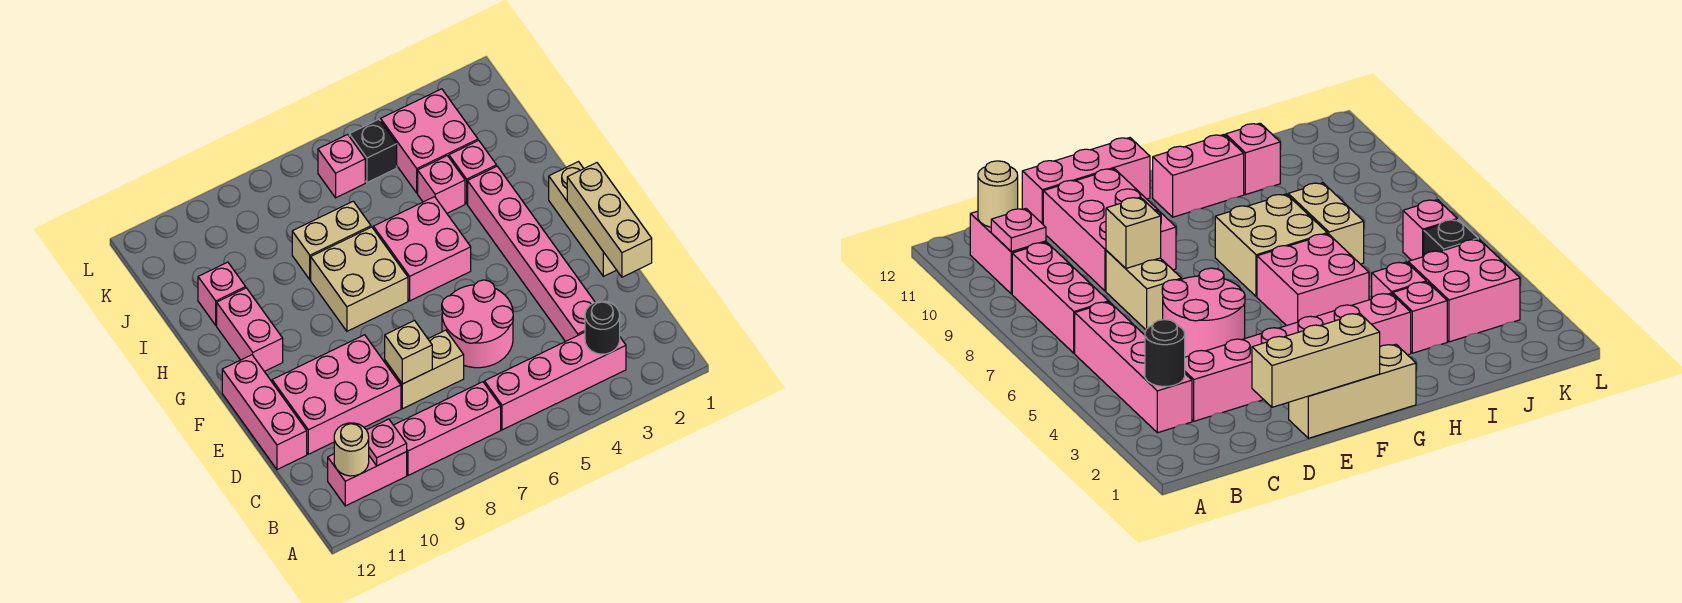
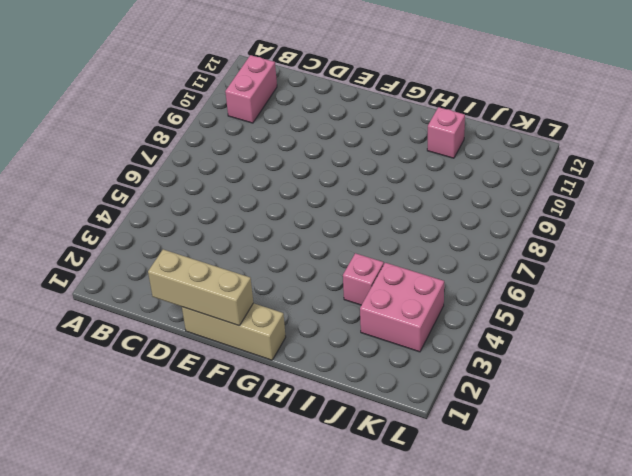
none -> pink 1x4 brick [484,332,626,430]
none -> pink 1x3 brick [394,382,501,475]
none -> pink 1x6 brick [468,166,595,342]

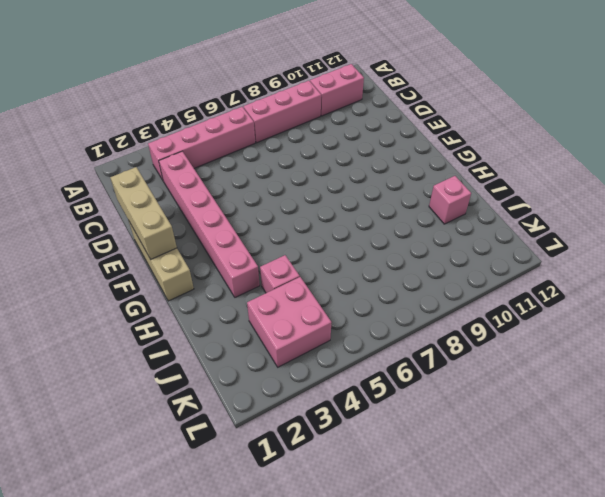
none -> pink 2x2 round brick [442,280,513,368]
none -> tan 1x2 brick [385,330,464,409]
none -> pink 2x3 brick [272,335,401,454]

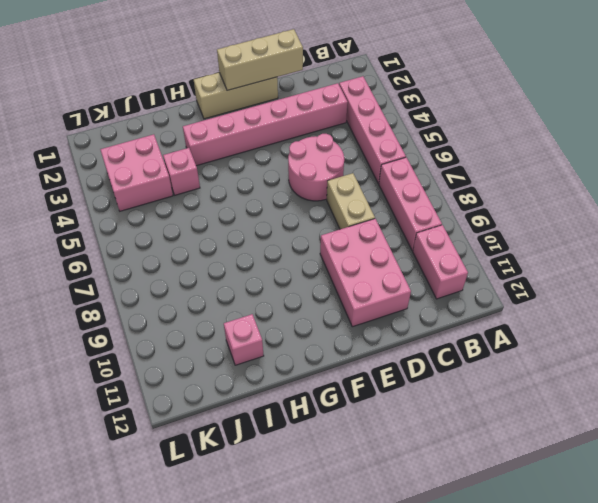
none -> pink 1x3 brick [222,355,307,470]
none -> pink 2x2 brick [373,197,471,301]
none -> tan 2x2 brick [311,227,408,331]

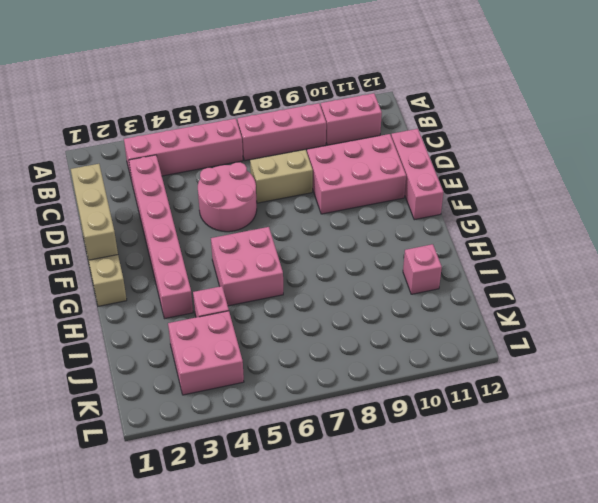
none -> tan 2x2 brick [311,227,408,331]
none -> pink 1x2 brick [217,288,283,372]
none -> pink 1x1 brick [449,140,496,204]

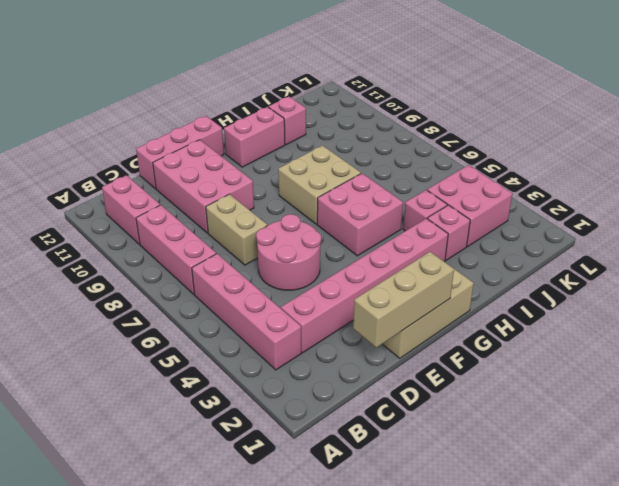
none -> tan 1x2 brick [292,201,371,280]
none -> black 1x1 brick [349,119,397,183]
none -> pink 1x1 brick [318,134,365,198]

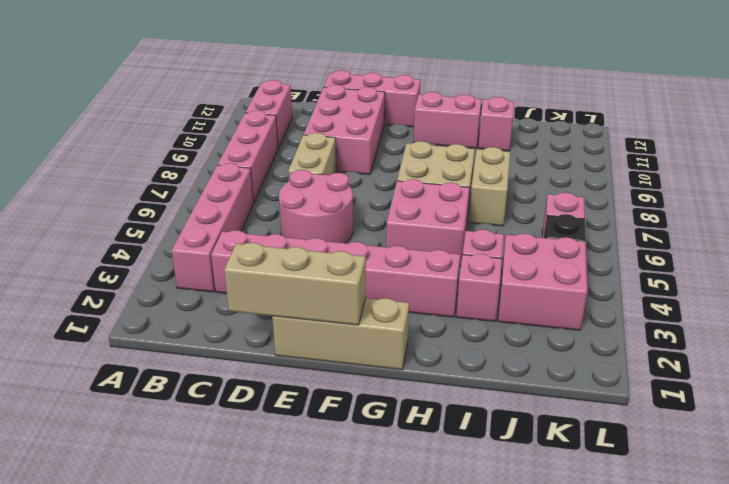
none -> black 1x1 round brick [585,301,620,354]
none -> pink 1x1 plate [367,419,407,466]
none -> tan 1x1 round brick [334,423,369,476]

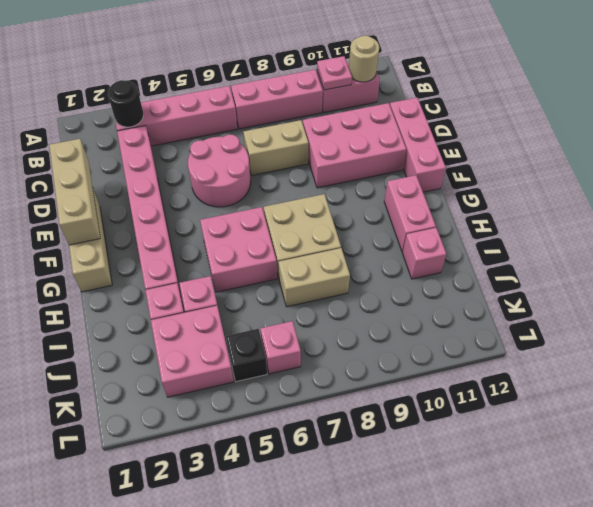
none -> tan 1x1 brick [385,321,432,384]

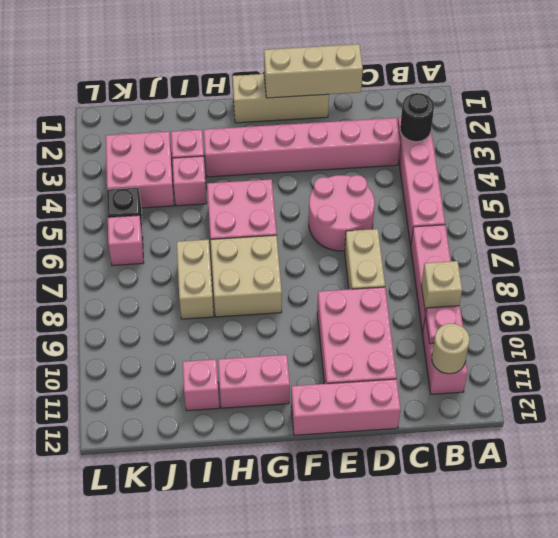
tan 1x1 brick [421,261,462,313] -> tan 1x1 brick moved to [385,321,432,384]

